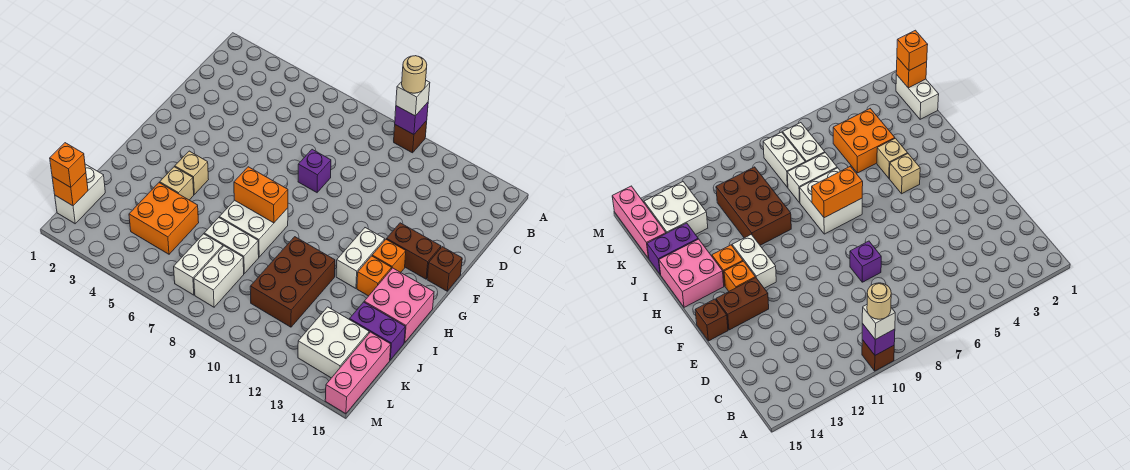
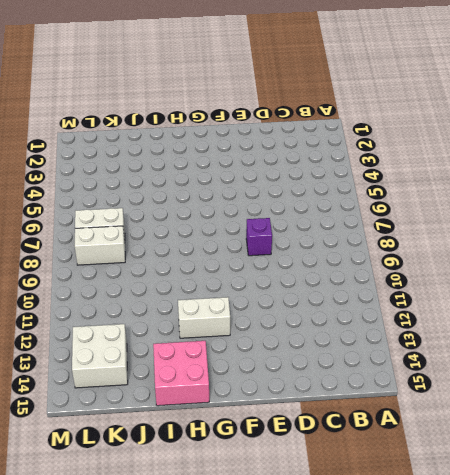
none -> brown 1x1 brick [394,121,427,153]
none -> brown 1x2 brick [386,223,441,279]
none -> brown 1x1 brick [427,247,462,291]

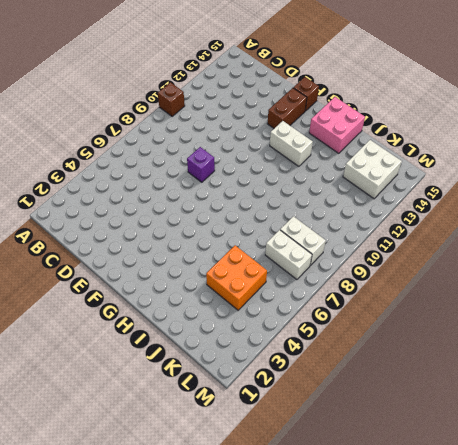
none -> orange 1x1 brick [372,240,406,272]
none -> tan 1x1 brick [175,151,209,194]
none -> white 2x2 brick [219,200,288,257]

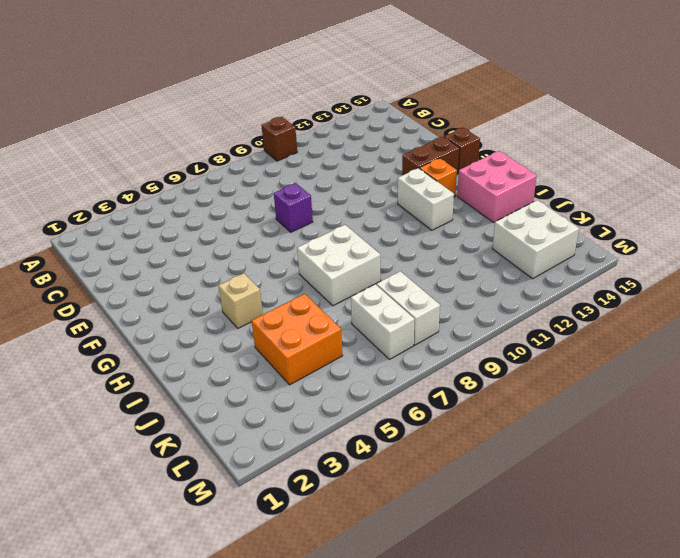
none -> orange 1x1 brick [357,256,392,296]
none -> tan 1x1 brick [160,167,194,200]
none -> brown 2x3 brick [250,237,335,327]

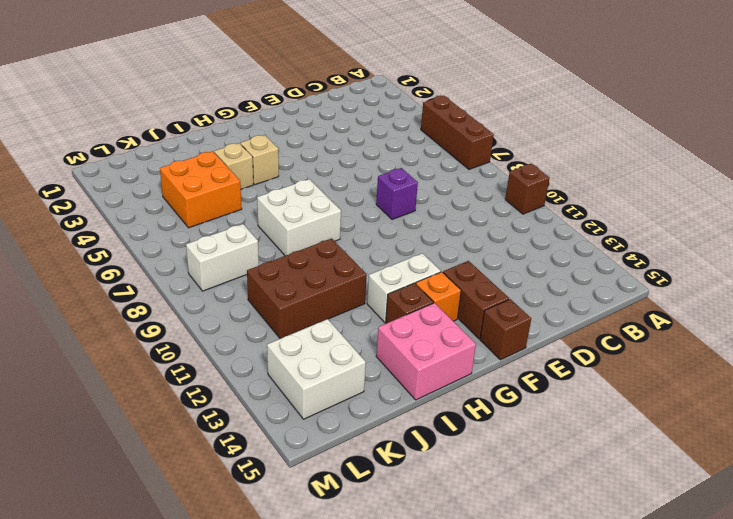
brown 1x3 brick [421,96,494,169] -> none
brown 1x1 brick [386,283,434,323] -> orange 1x1 brick [357,256,392,296]
none -> white 1x2 brick [204,218,259,273]
none -> purple 1x2 brick [350,302,405,360]
none -> white 1x2 brick [55,164,105,224]

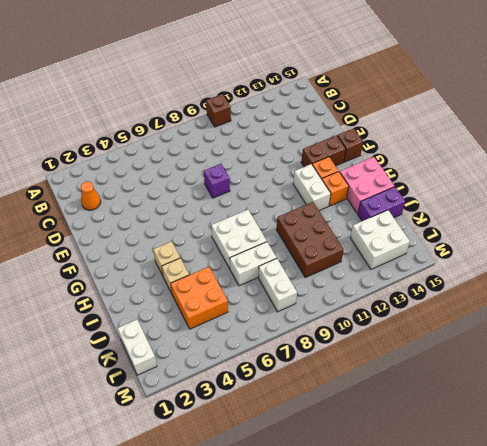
orange 1x1 cone [81,181,101,210] -> none
none -> white 1x2 brick [174,234,223,295]
none -> pink 1x3 brick [325,332,391,414]
none -> purple 1x1 brick [395,102,428,135]

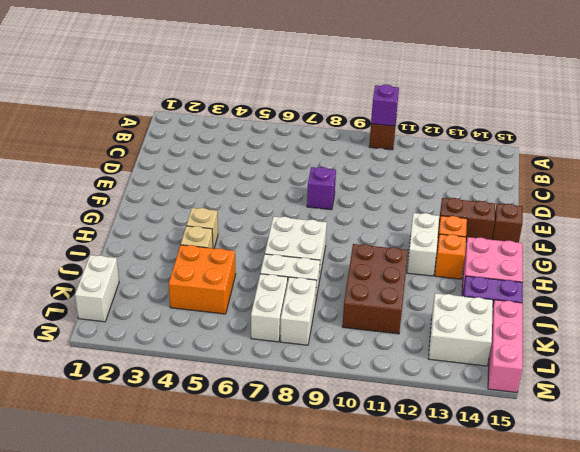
none -> orange 1x2 brick [234,167,288,223]
none -> orange 1x1 brick [52,173,88,206]
none -> white 1x1 brick [396,81,430,116]

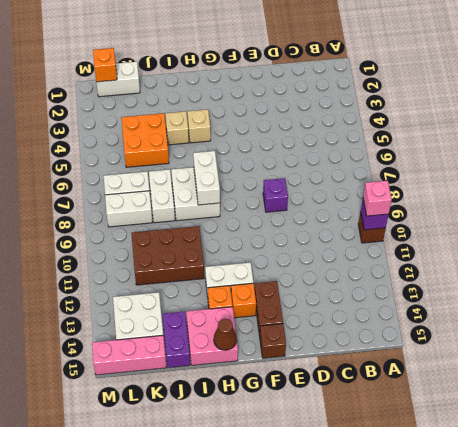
pink 1x1 brick [363,181,392,216] -> white 1x1 brick [396,81,430,116]
white 1x2 brick [193,151,220,205] -> orange 1x2 brick [234,167,288,223]
brown 1x1 cone [214,319,237,350] -> none
none -> orange 1x1 brick [50,143,86,187]
none -> tan 1x1 round brick [402,56,427,93]

